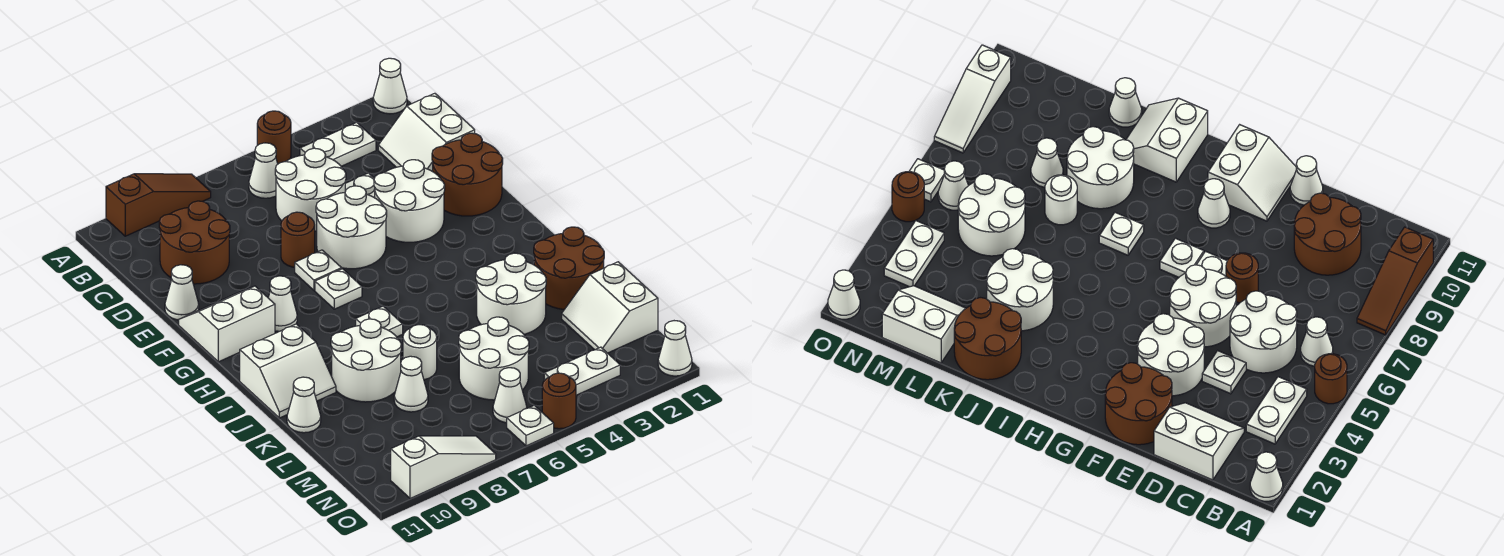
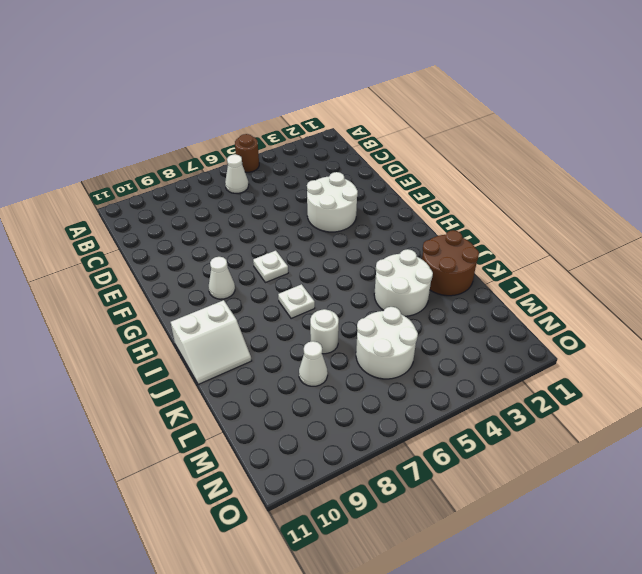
none -> white 1x1 cone [373,58,407,114]
none -> brown 1x3 slope [106,174,211,236]
none -> white 1x2 plate [300,122,376,166]
none -> white 2x2 slope [378,93,475,171]

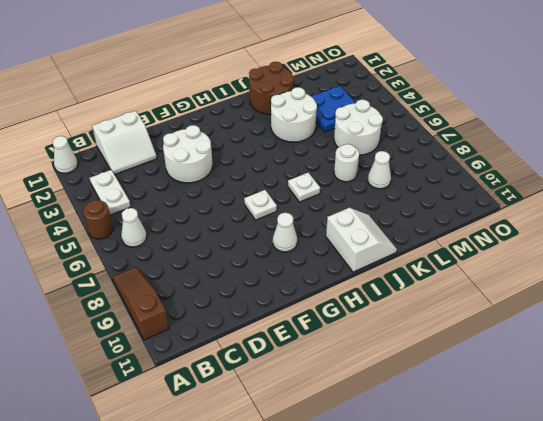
blue 2x2 plate [311,86,355,132] -> none
none -> white 2x2 round brick [275,148,346,231]
none -> brown 2x2 round brick [159,201,230,284]
none -> white 1x1 plate [345,173,375,198]
none -> brown 2x2 round brick [432,133,503,216]

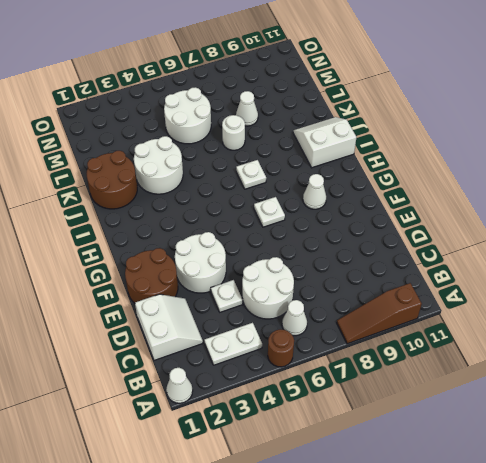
none -> brown 2x2 round brick [159,201,230,284]
none -> white 2x2 round brick [316,186,387,269]
none -> brown 1x1 round brick [281,212,315,267]
none -> white 1x1 cone [165,265,199,320]

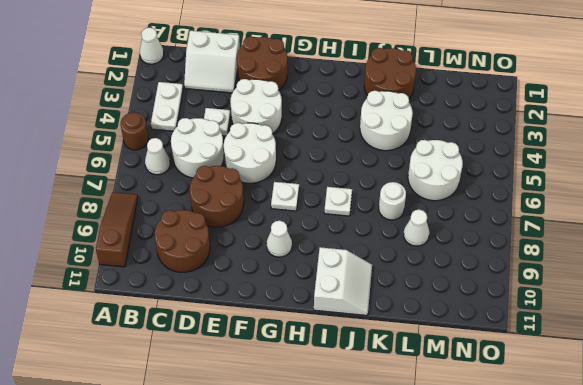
brown 2x2 round brick [190,166,244,227] -> brown 1x1 round brick [281,212,315,267]
none -> white 1x1 cone [165,265,199,320]
none -> white 1x1 plate [295,250,342,290]
none -> white 2x2 slope [179,286,275,362]
none -> white 2x2 round brick [331,319,401,402]

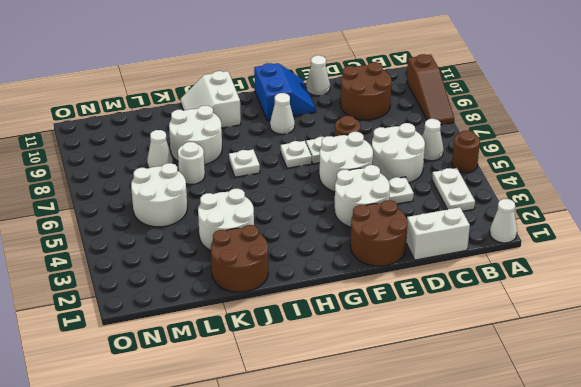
blue 2x2 slope [254,63,316,120] -> white 2x2 slope [179,286,275,362]
none -> white 1x1 cone [287,377,321,433]
none -> white 2x2 slope [562,262,658,353]
none -> white 1x2 plate [544,347,620,395]
none -> white 1x1 cone [493,368,527,423]

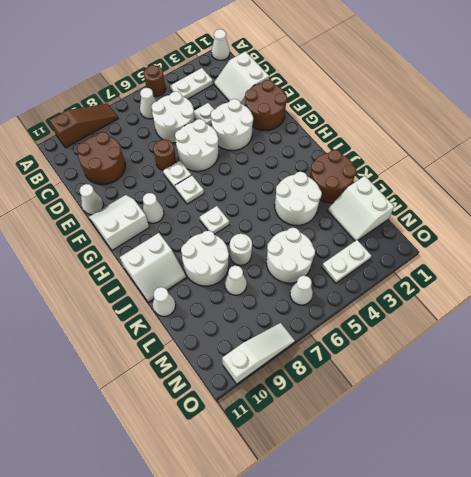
none -> white 1x1 cone [658,321,692,376]
none -> brown 1x1 round brick [542,373,576,429]
none -> white 1x1 plate [507,405,554,446]

